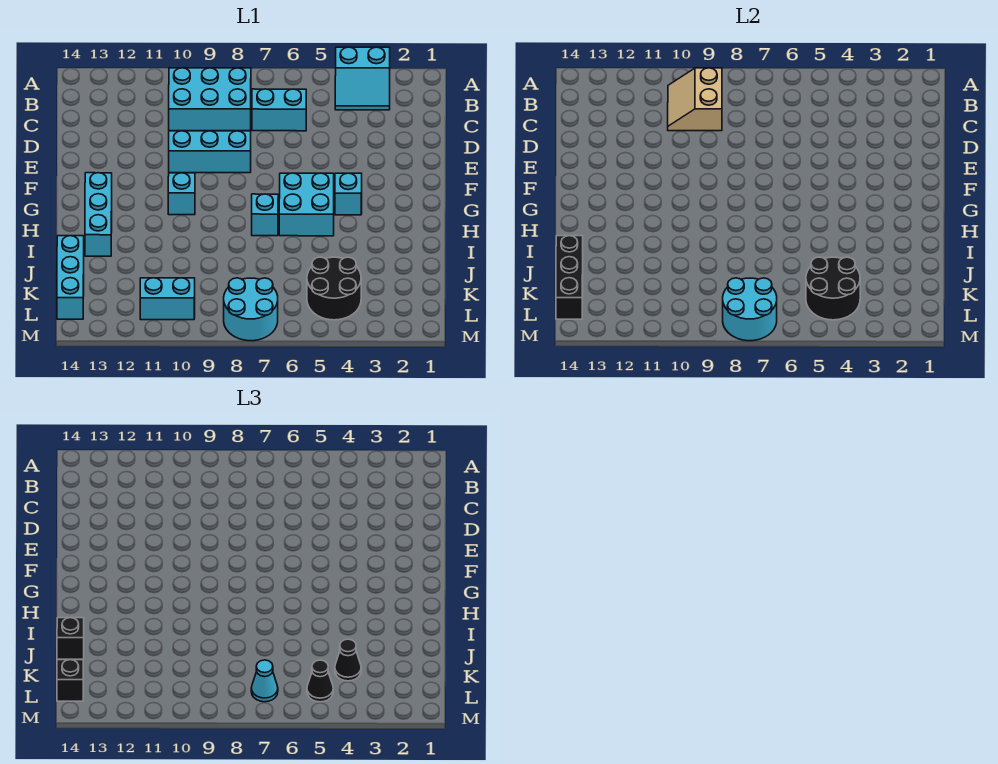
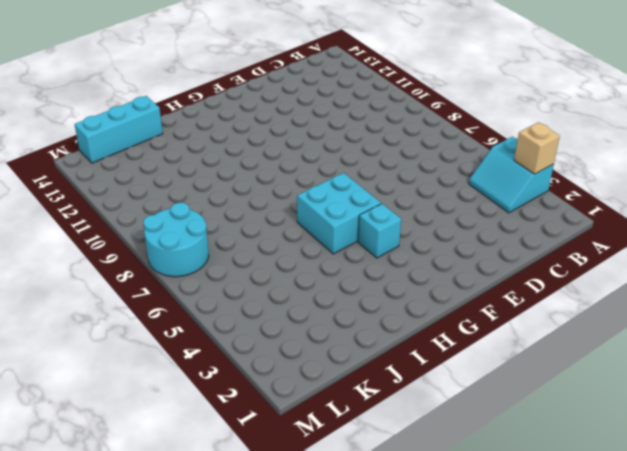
tan 1x1 brick [514,122,560,174] -> none
none -> cyan 2x3 brick [169,68,251,131]
none -> cyan 1x2 brick [252,89,306,131]
none -> cyan 1x3 brick [169,131,251,173]

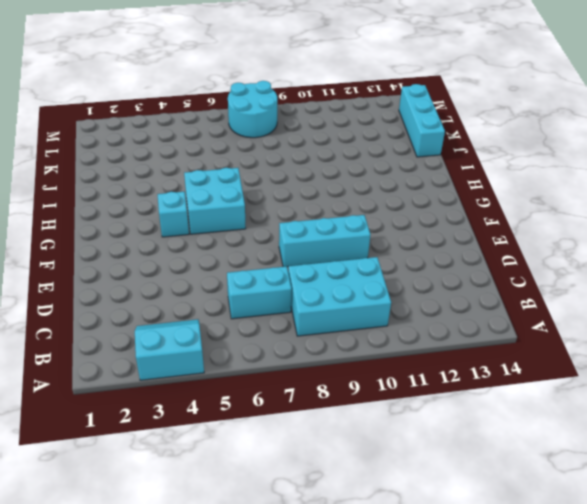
none -> cyan 1x1 brick [168,173,195,215]
none -> cyan 1x3 brick [85,173,112,256]
none -> cyan 1x1 brick [252,194,278,236]

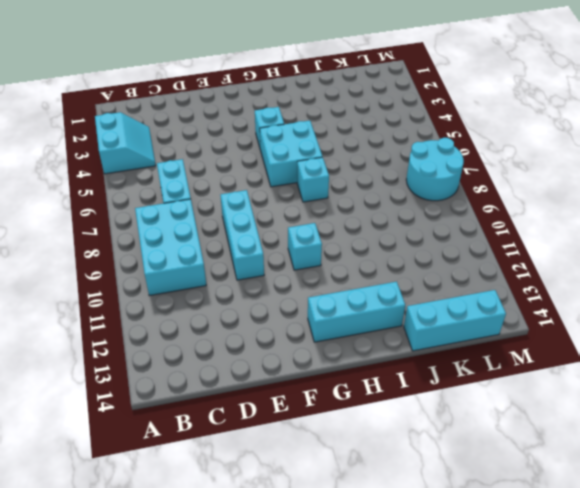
none -> black 2x2 round brick [307,257,361,320]
none -> cyan 1x2 brick [140,278,195,320]
none -> tan 2x2 slope [668,68,722,131]

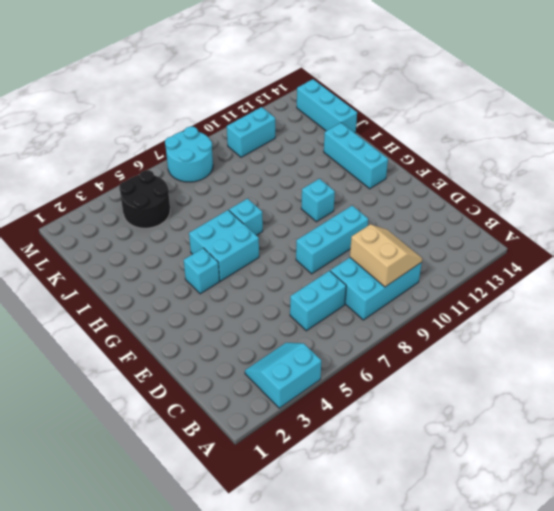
none -> black 1x3 brick [556,236,583,319]
none -> black 2x2 round brick [806,257,860,320]
none -> cyan 2x2 round brick [723,278,777,341]

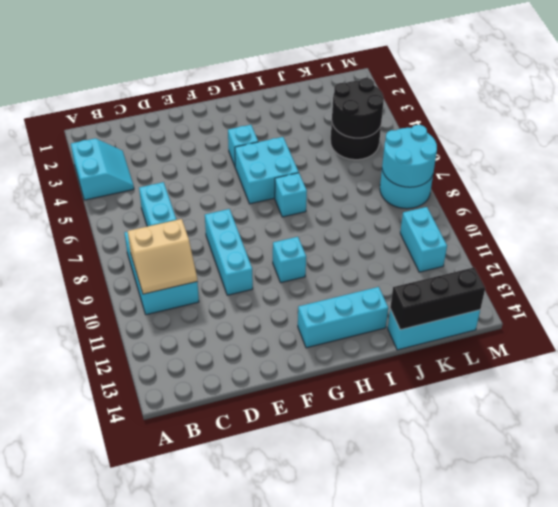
none -> black 1x1 brick [57,618,84,659]
none -> black 1x1 cone [335,639,361,681]
none -> black 1x1 cone [307,660,333,702]

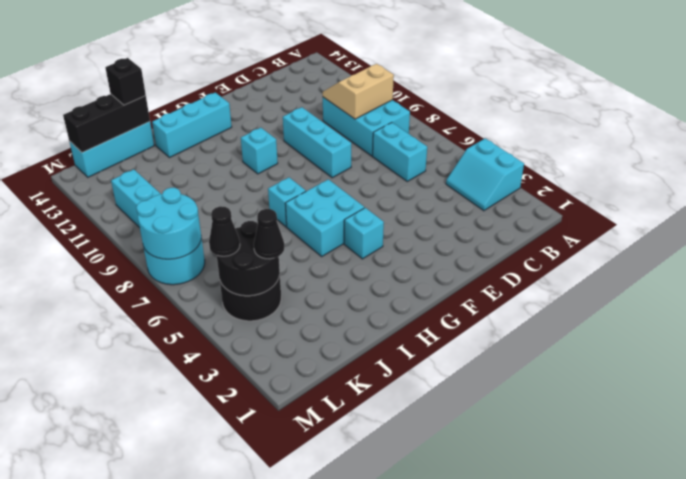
none -> cyan 1x1 cone [251,660,278,702]
none -> black 1x1 brick [57,660,83,701]

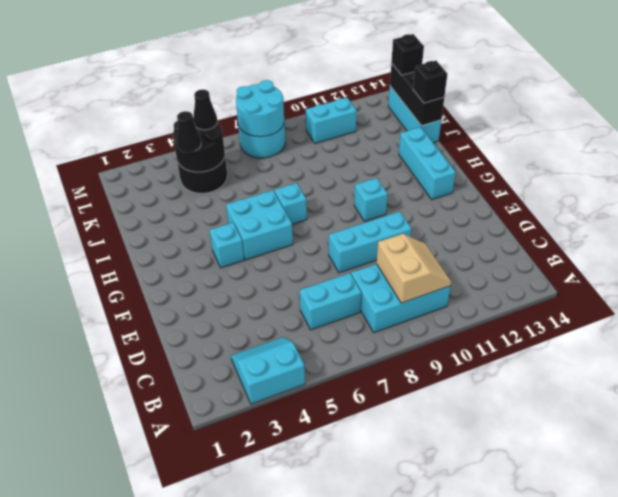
none -> cyan 1x1 cone [251,660,278,702]

